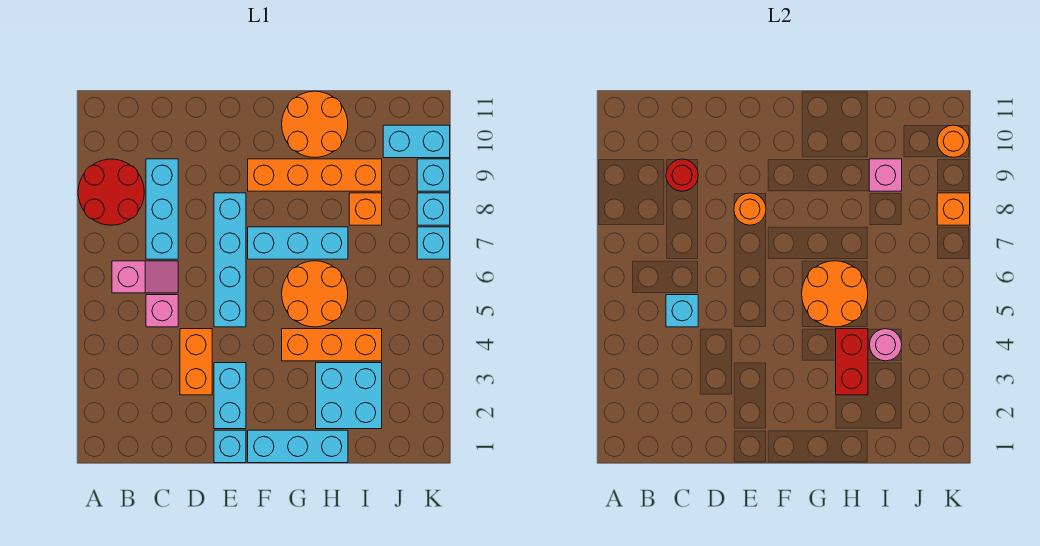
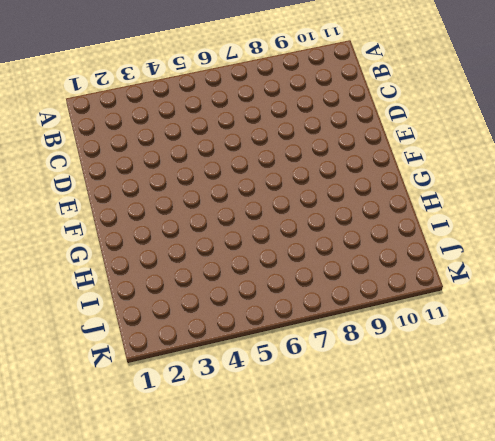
none -> red 2x2 round brick [78,159,144,225]
none -> pink 1x2 slope [112,261,178,293]
none -> pink 1x1 brick [146,295,178,327]

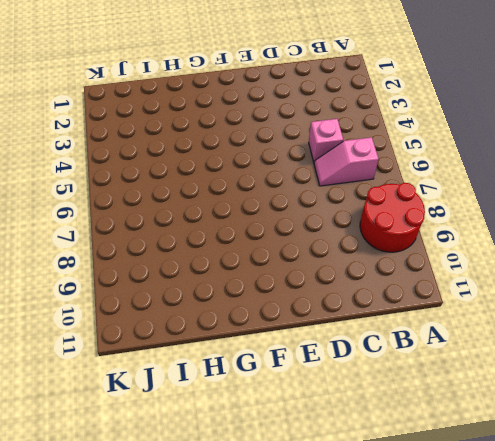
none -> cyan 1x3 brick [146,159,178,259]
none -> orange 1x2 brick [180,329,212,395]
none -> cyan 1x1 brick [214,430,246,463]

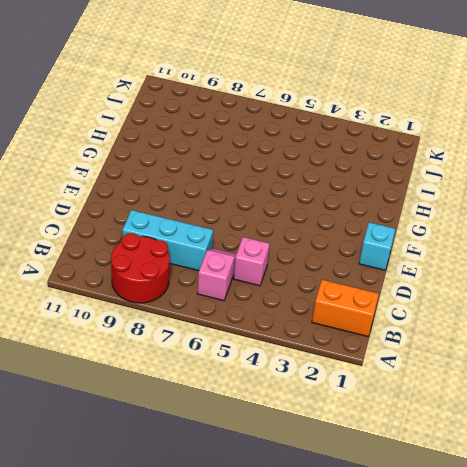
orange 1x2 brick [312,280,379,337] -> orange 1x2 brick moved to [180,329,212,395]
none -> cyan 1x2 brick [214,363,246,429]
none -> cyan 1x4 brick [214,193,246,327]
none -> cyan 1x3 brick [248,430,348,463]

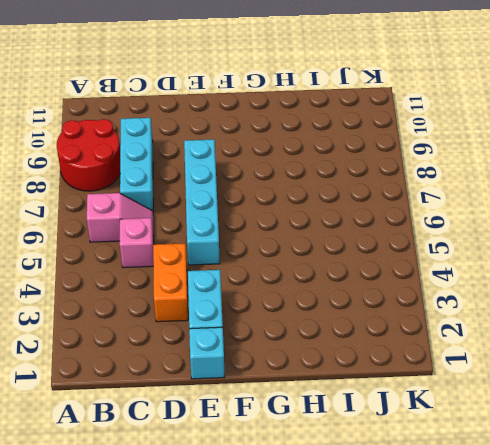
none -> cyan 1x3 brick [248,430,348,463]
none -> cyan 1x3 brick [248,227,348,259]
none -> orange 1x4 brick [248,159,382,191]

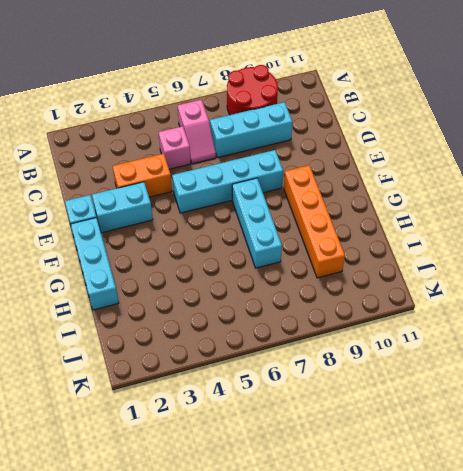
none -> orange 1x3 brick [282,329,382,361]
none -> orange 2x2 round brick [282,261,348,327]
none -> orange 2x2 round brick [282,91,348,157]

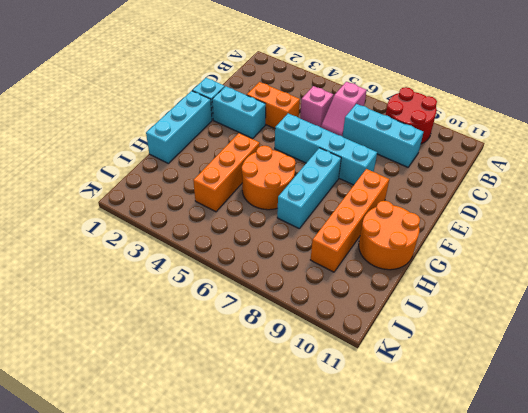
none -> cyan 2x2 brick [316,363,382,429]
none -> orange 1x1 brick [349,193,382,225]
none -> cyan 1x2 brick [383,125,450,158]

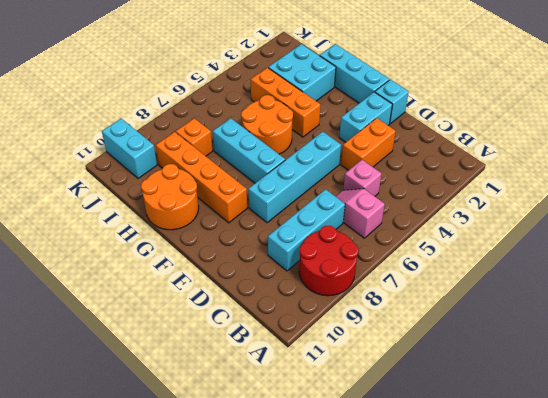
none -> cyan 1x1 brick [417,227,450,259]
none -> cyan 1x1 brick [417,193,450,225]
none -> cyan 1x1 brick [417,159,450,191]

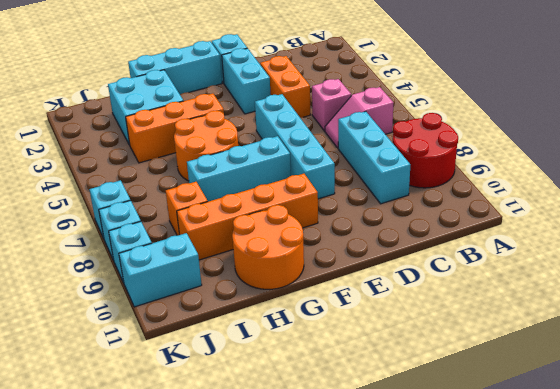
none -> cyan 1x1 brick [666,295,698,327]
none -> red 1x1 round brick [666,159,698,191]
none -> orange 1x1 round brick [734,193,766,225]

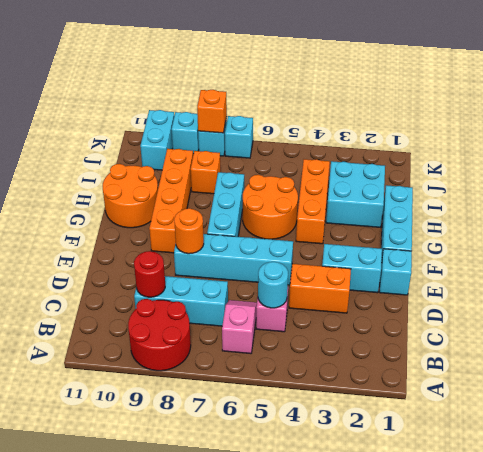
cyan 1x1 round brick [258,262,288,308] -> cyan 1x1 brick [666,295,698,327]
none -> orange 2x2 round brick [802,261,868,327]
none -> red 1x2 brick [836,329,868,395]
none -> pink 1x1 round brick [870,329,902,361]

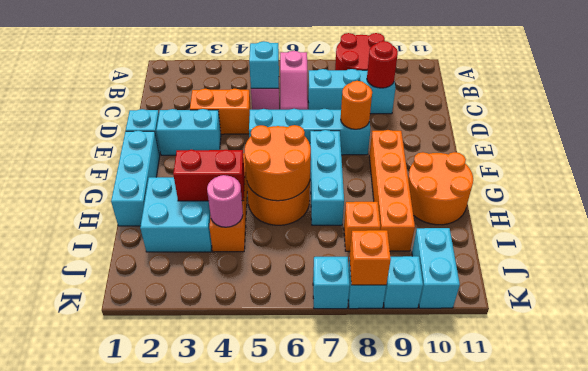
none -> pink 1x1 brick [869,159,902,191]
none -> orange 1x1 round brick [937,125,970,157]

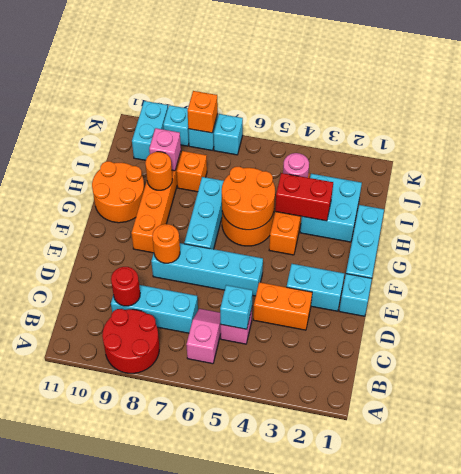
orange 1x1 round brick [145,152,172,190] -> orange 1x1 round brick moved to [937,125,970,157]

